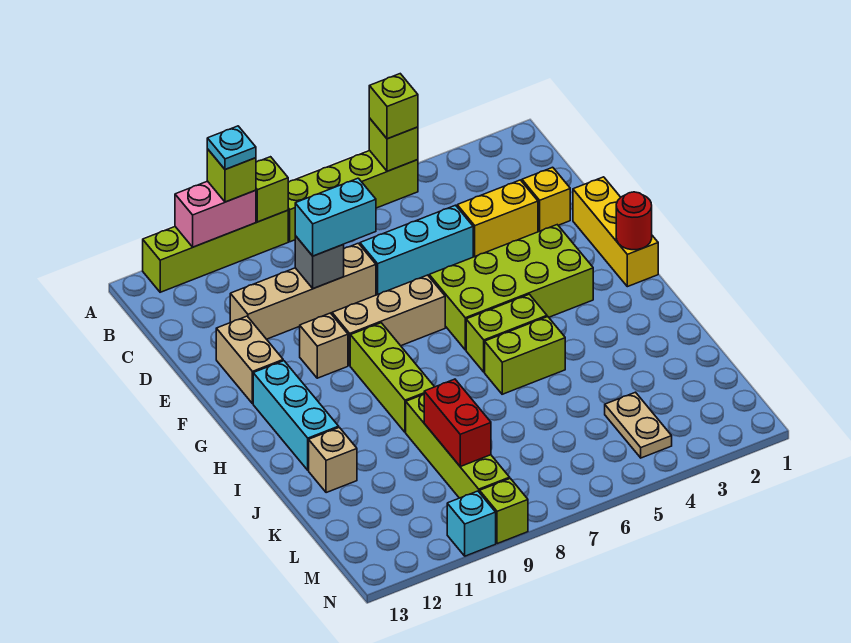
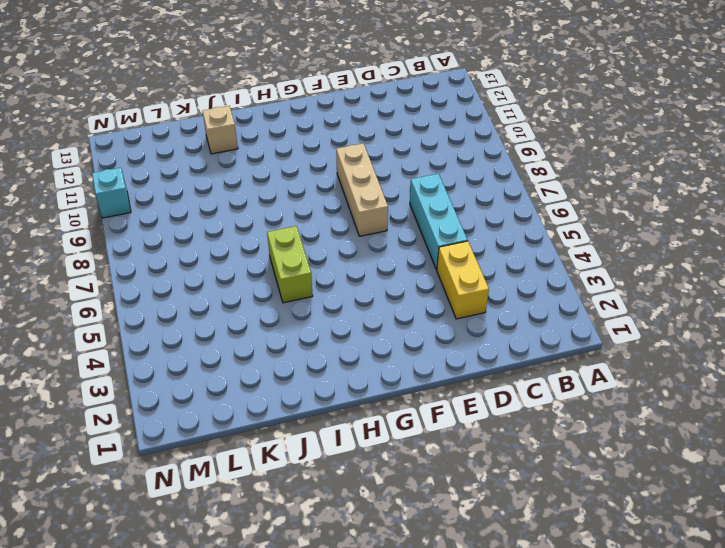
none -> lime 1x4 brick [288,151,418,242]
none -> lime 1x4 brick [143,210,288,292]
none -> yellow 1x1 brick [522,167,570,231]
none -> tan 1x4 brick [230,243,376,339]

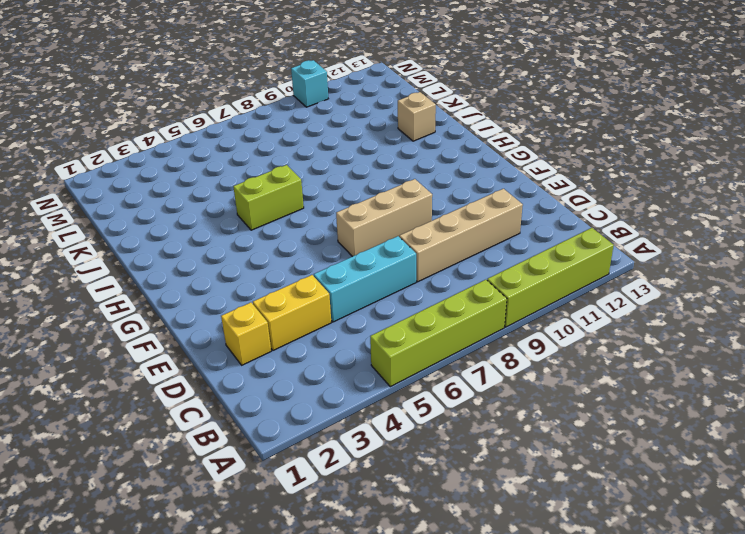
none -> yellow 1x3 brick [573,177,658,287]
none -> tan 1x2 brick [216,316,283,404]
none -> lime 2x4 brick [429,225,593,350]
none -> tan 1x1 brick [300,313,348,378]

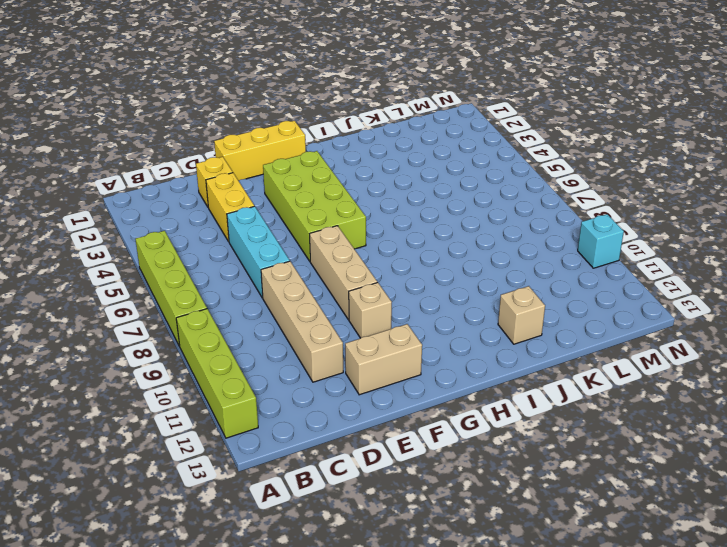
none -> lime 1x3 brick [350,323,434,432]
none -> cyan 1x3 brick [253,361,339,470]
none -> lime 1x2 brick [466,294,547,372]
none -> lime 1x2 brick [485,317,565,394]

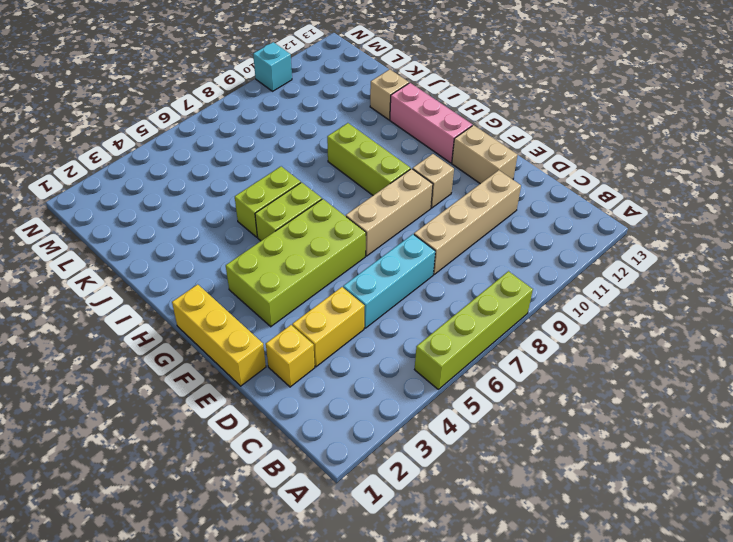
pink 1x3 brick [390,83,472,163] -> cyan 1x3 brick [253,361,339,470]
none -> lime 1x4 brick [143,210,288,292]
none -> lime 1x4 brick [406,394,510,498]
none -> tan 1x2 plate [605,392,672,458]
none -> lime 1x1 brick [480,478,528,544]

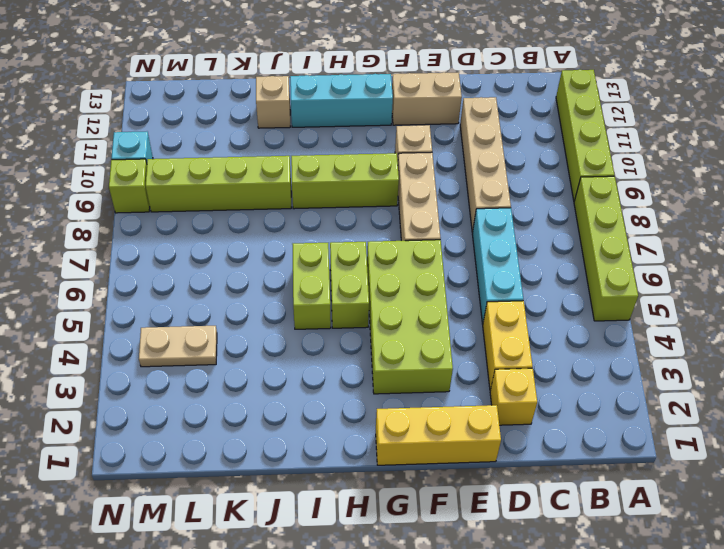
none -> lime 1x1 brick [369,118,418,171]
none -> lime 1x1 brick [256,157,288,222]
none -> pink 1x2 brick [175,181,256,247]
none -> grey 1x1 brick [295,236,344,289]

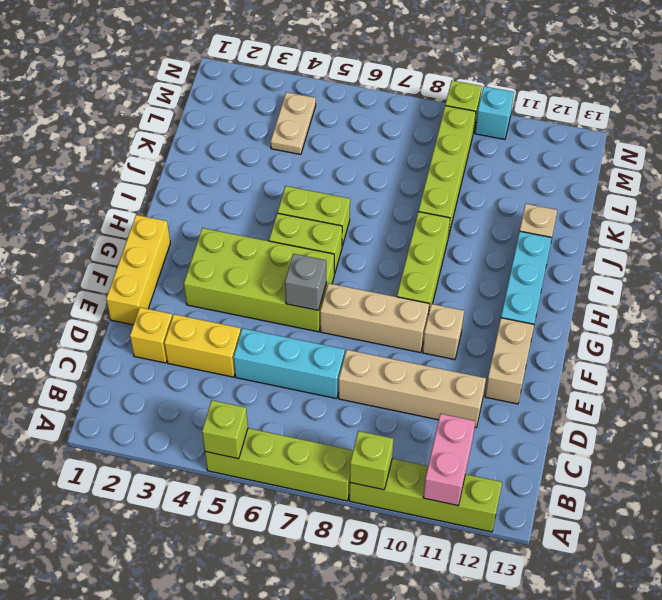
pink 1x2 brick [423,414,476,506] -> pink 1x2 brick turned to [175,181,256,247]
grey 1x1 brick [285,254,326,310] -> grey 1x1 brick moved to [295,236,344,289]
none -> red 1x1 round brick [616,192,652,250]
none -> red 1x2 brick [424,379,491,466]
none -> lime 1x1 brick [369,74,418,139]
none -> lime 1x1 brick [207,149,256,202]

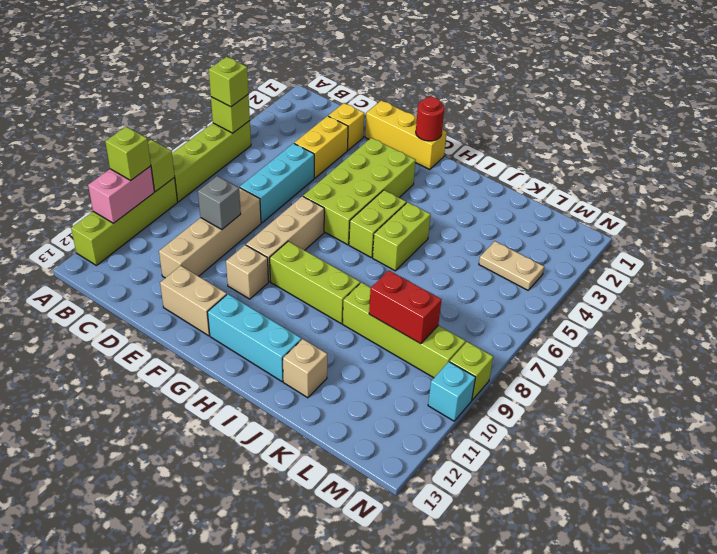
none -> cyan 1x2 brick [295,178,376,256]
none -> cyan 1x1 plate [207,126,256,170]

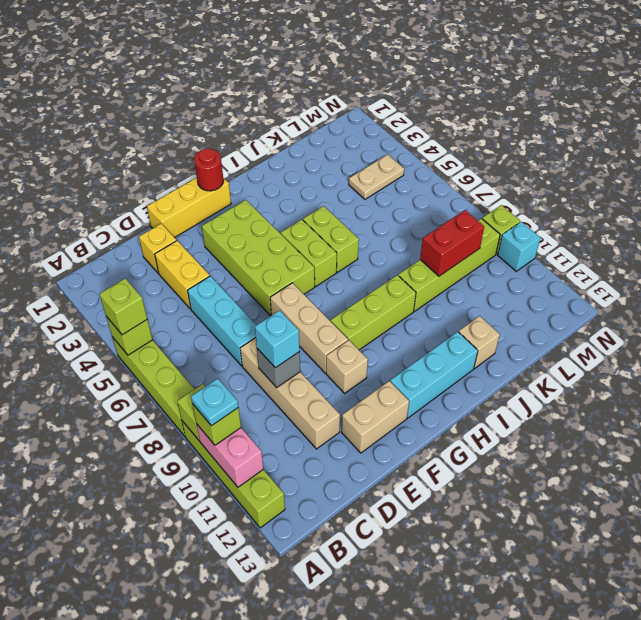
cyan 1x1 brick [255,310,300,368] -> cyan 1x2 brick [295,178,376,256]

